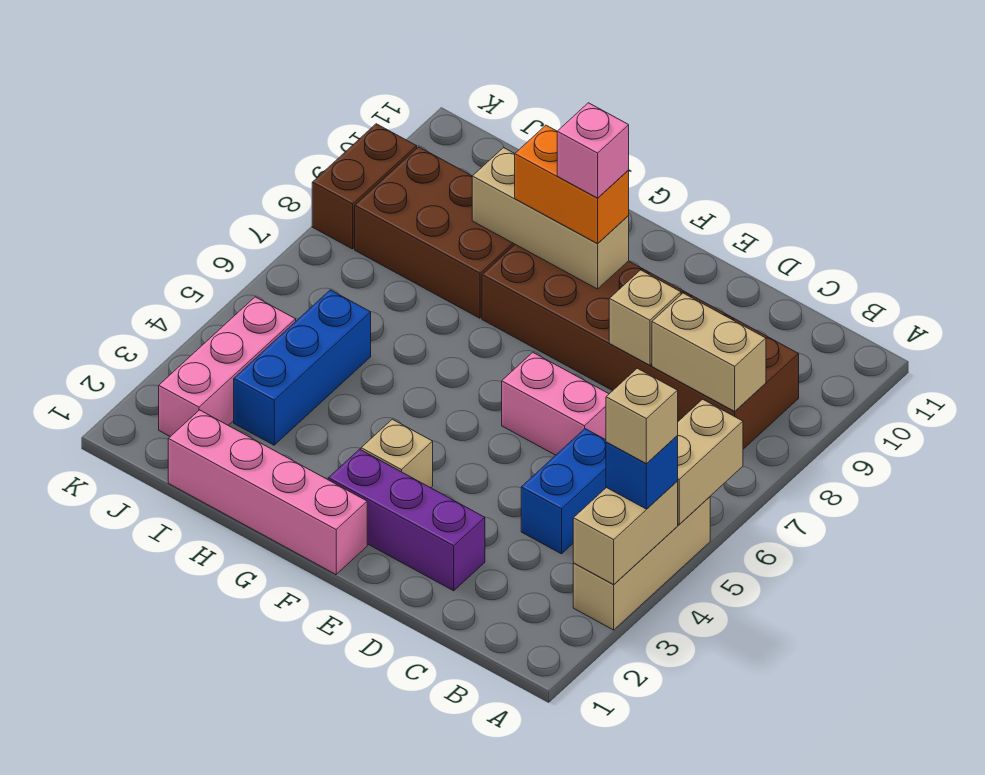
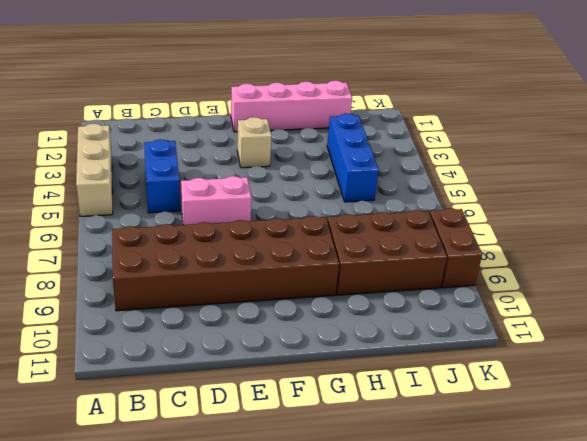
none -> purple 1x3 brick [328,449,485,591]
none -> pink 1x3 brick [159,297,296,437]
none -> tan 1x2 brick [573,481,678,584]

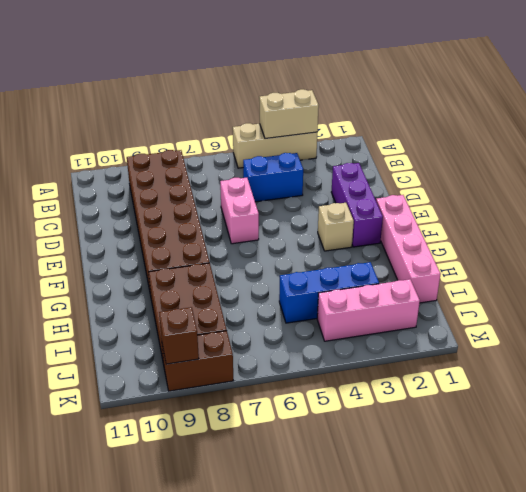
brown 1x1 brick [159,307,199,364] -> none
none -> tan 1x2 brick [677,399,743,524]
none -> tan 1x2 brick [652,293,766,411]
none -> tan 1x1 brick [609,270,681,365]

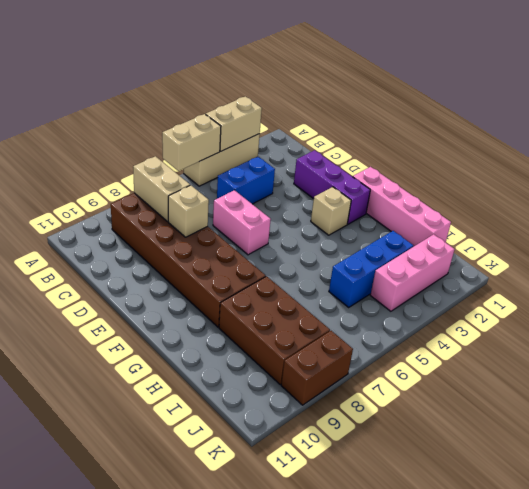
none -> tan 1x3 brick [472,148,629,289]
none -> blue 1x1 brick [606,436,678,509]
none -> orange 1x2 brick [515,125,629,243]

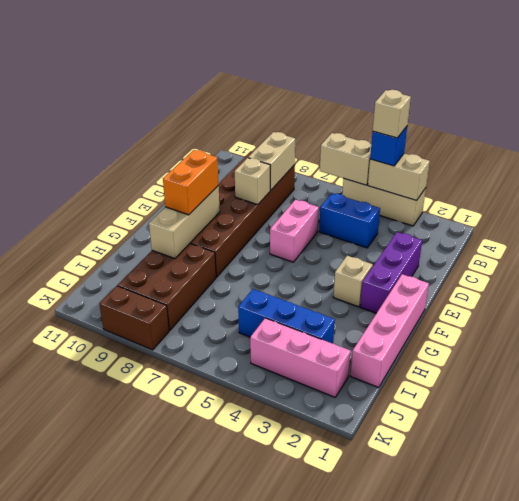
none -> pink 1x1 brick [557,103,629,198]

